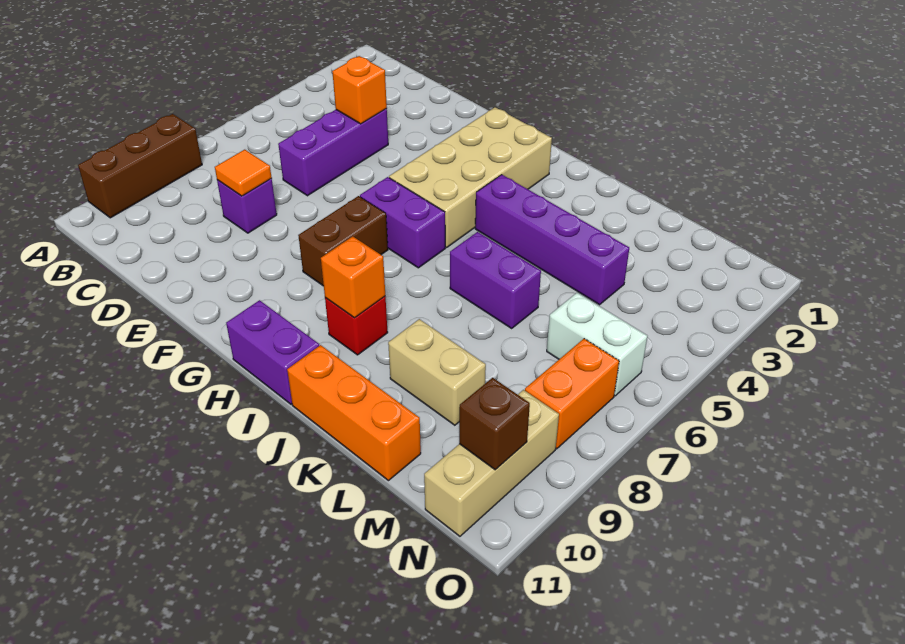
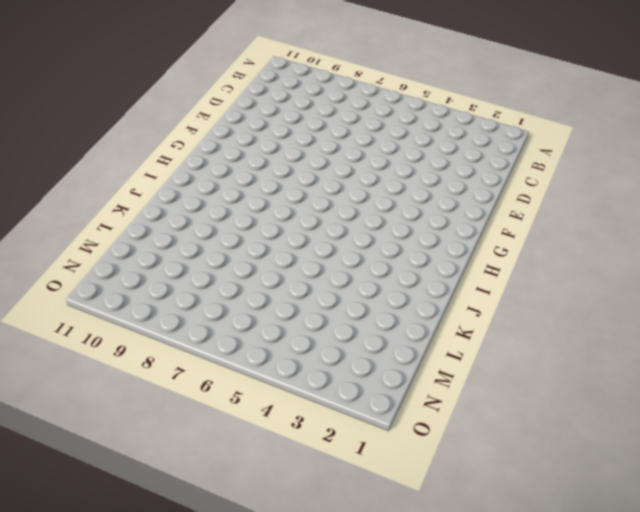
none -> brown 1x3 brick [78,114,202,218]
none -> purple 1x3 brick [278,109,388,196]
none -> purple 1x1 brick [217,178,277,233]

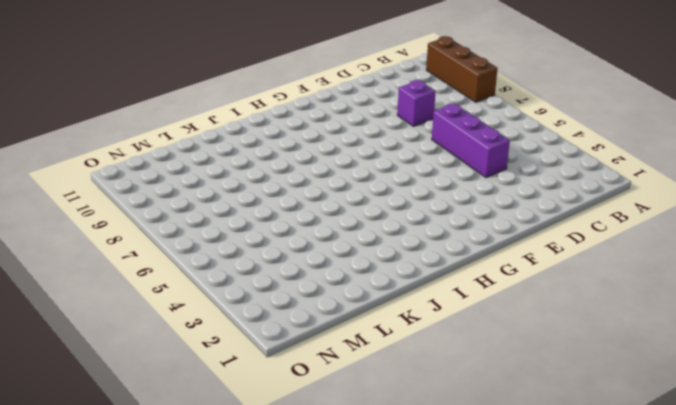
none -> tan 2x4 brick [389,107,552,248]
none -> purple 1x2 brick [360,177,445,268]
none -> brown 1x2 brick [298,196,388,286]

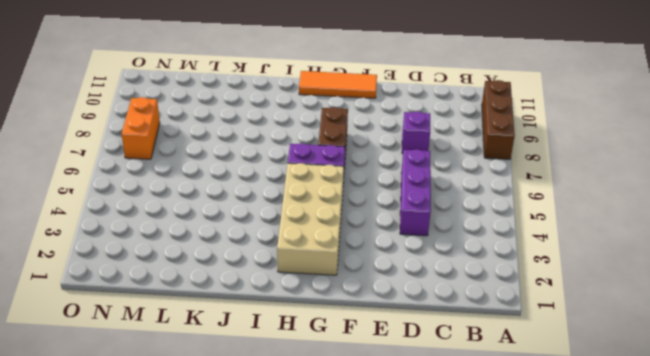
orange 1x3 tile [299,71,377,98] -> purple 1x2 brick [226,300,319,404]
none -> purple 1x4 brick [475,175,629,305]
none -> red 1x1 brick [325,296,388,355]
none -> purple 1x2 brick [450,232,541,328]

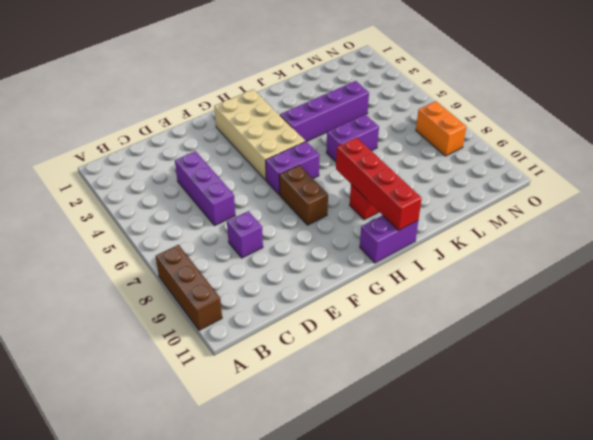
red 1x4 brick [336,137,422,230] -> orange 1x1 brick [321,236,385,318]
none -> orange 1x3 brick [287,345,421,481]
none -> tan 1x2 brick [388,319,486,425]
none -> white 1x2 brick [547,293,648,396]

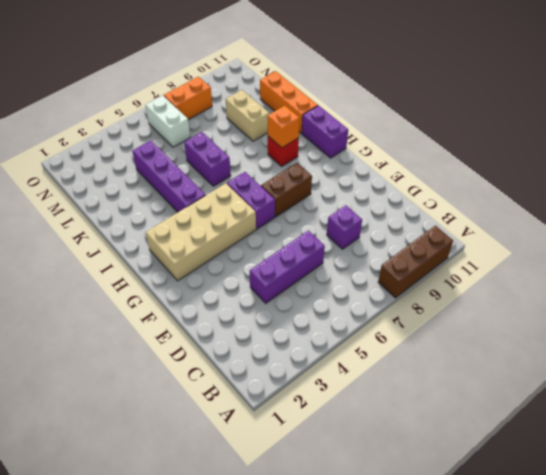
none -> tan 1x3 brick [424,390,559,536]
none -> orange 1x1 brick [332,56,387,124]
none -> orange 1x1 tile [215,150,272,196]

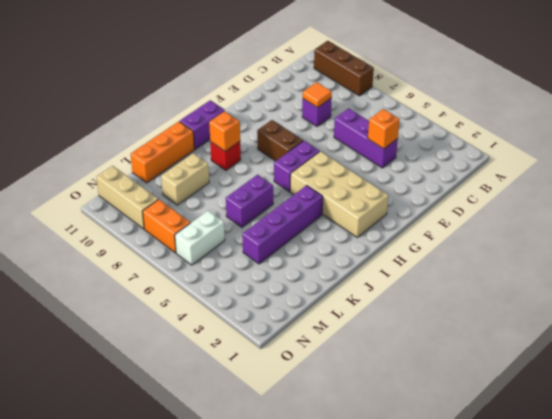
none -> brown 1x1 brick [459,378,530,470]

